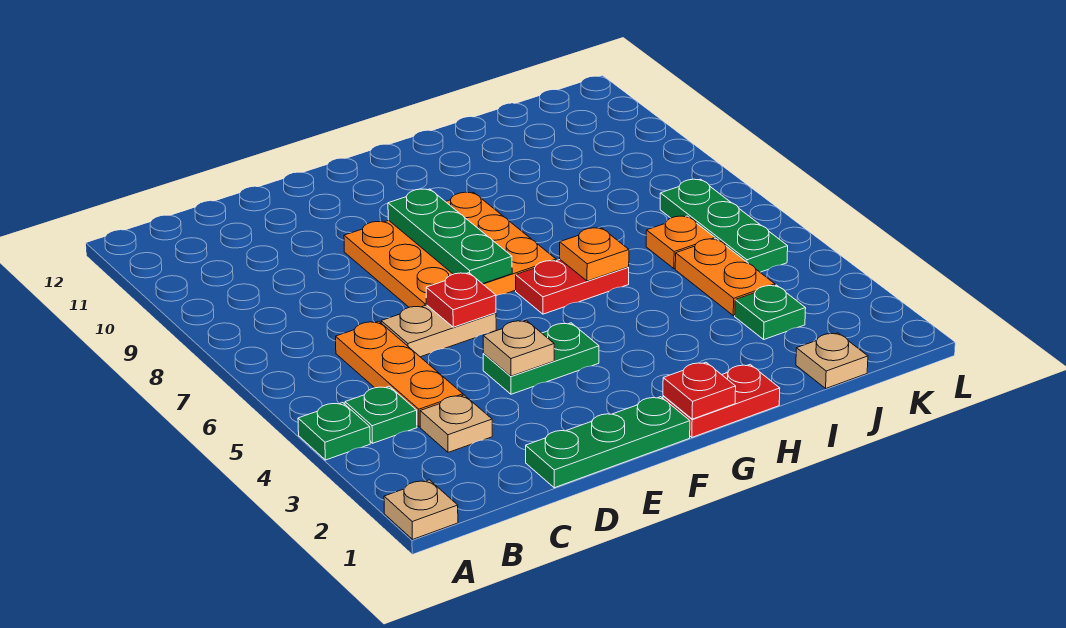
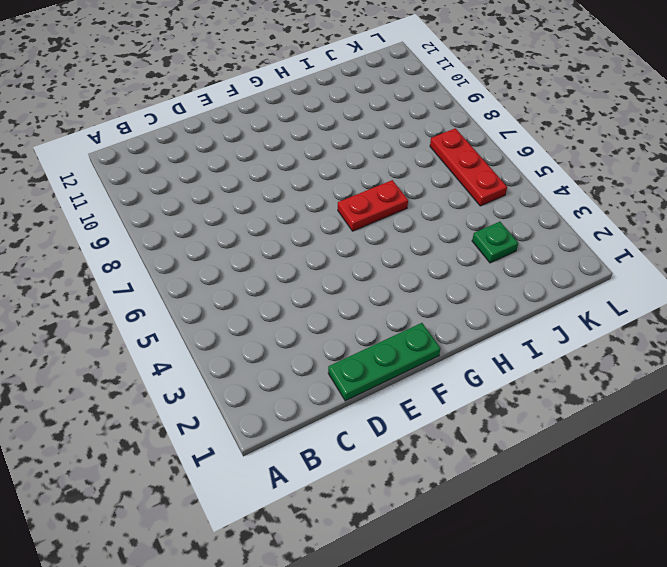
red 1x3 plate [430,128,507,206] -> green 1x3 plate [660,179,788,272]
none -> tan 1x1 plate [384,480,458,539]
none -> green 1x1 plate [298,403,370,460]
none -> green 1x1 plate [345,386,417,443]

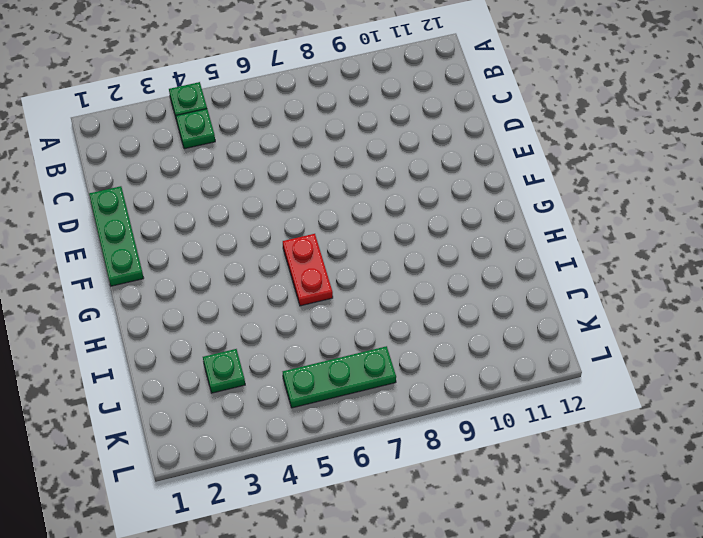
none -> tan 1x1 plate [384,480,458,539]
none -> tan 1x1 plate [420,395,492,452]
none -> orange 1x3 plate [336,321,463,427]

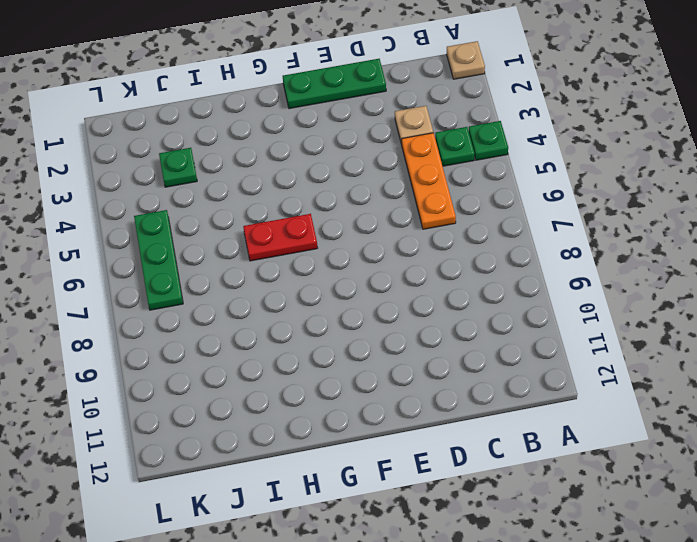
none -> tan 1x2 plate [381,305,496,357]
none -> green 1x2 plate [483,323,599,394]
none -> orange 3x3 plate [344,192,556,307]

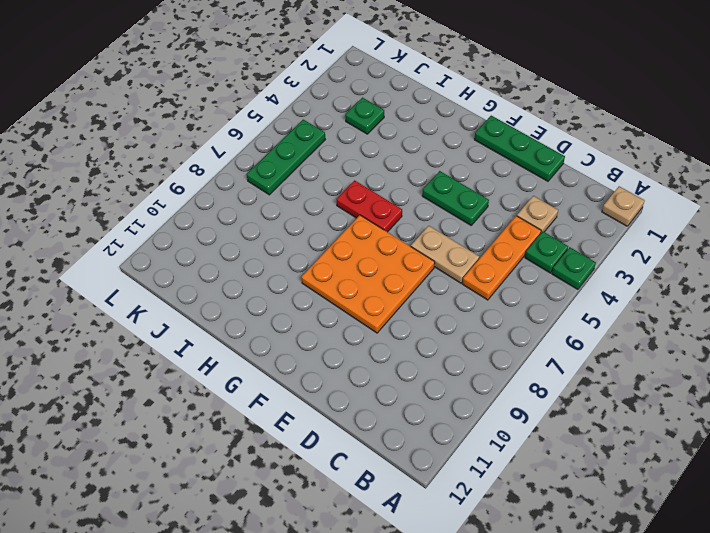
none -> red 1x2 plate [663,365,780,437]
none -> tan 1x1 plate [796,333,868,388]
none -> orange 1x2 plate [675,239,775,316]

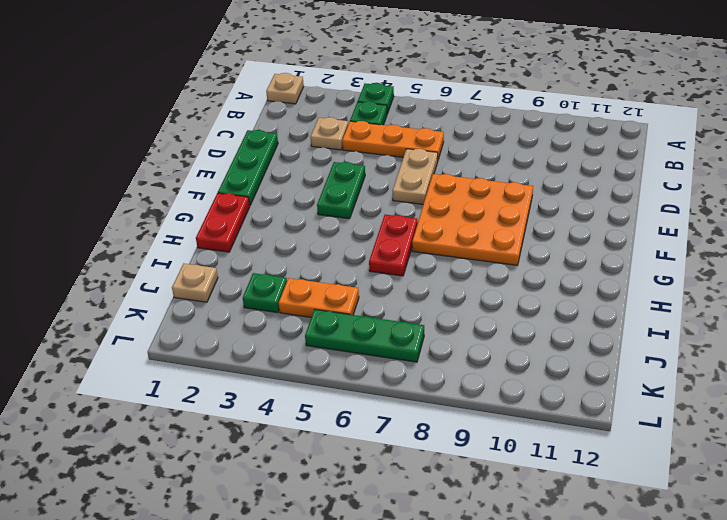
none -> orange 1x1 plate [646,216,715,269]
none -> tan 1x1 plate [483,320,554,376]
none -> red 1x1 plate [426,273,496,327]

